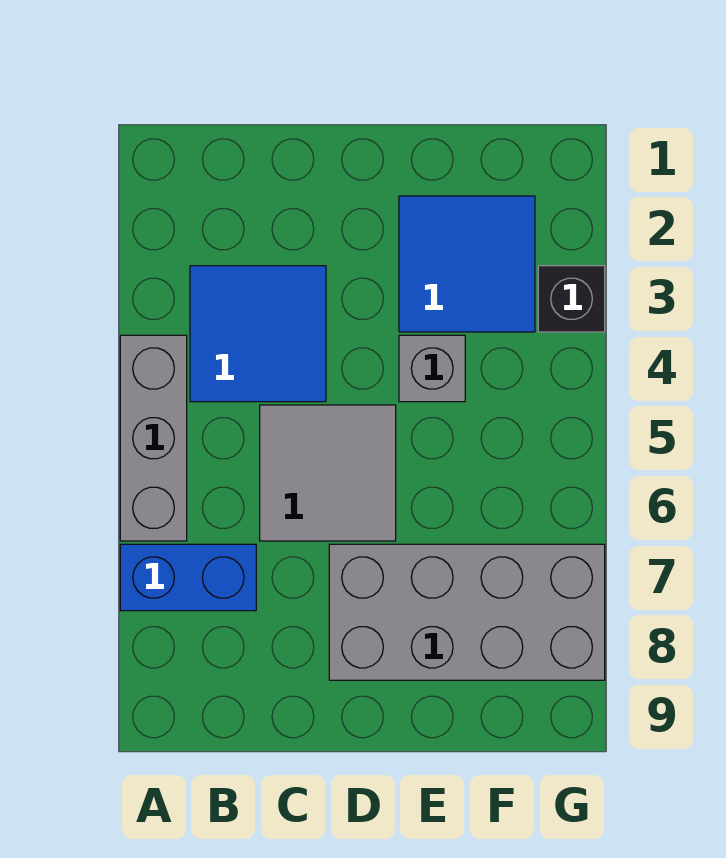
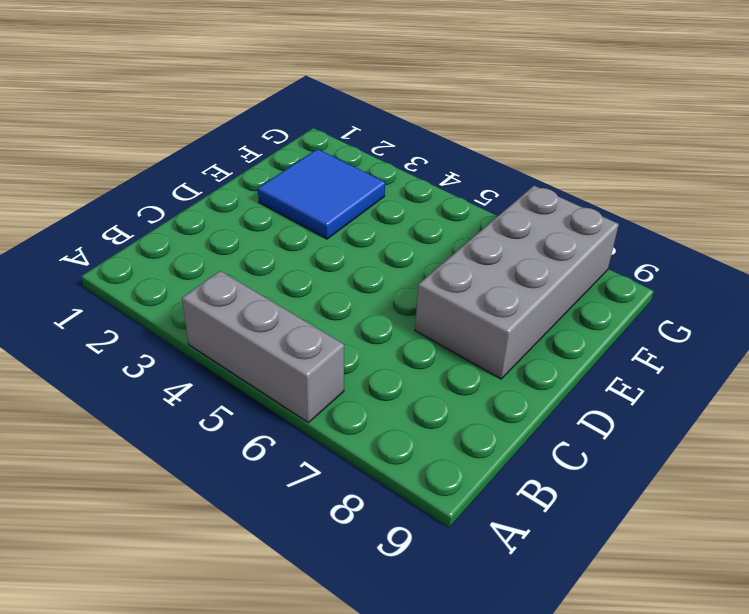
none -> blue 1x2 brick [120,544,256,611]
none -> blue 2x2 tile [190,266,326,402]

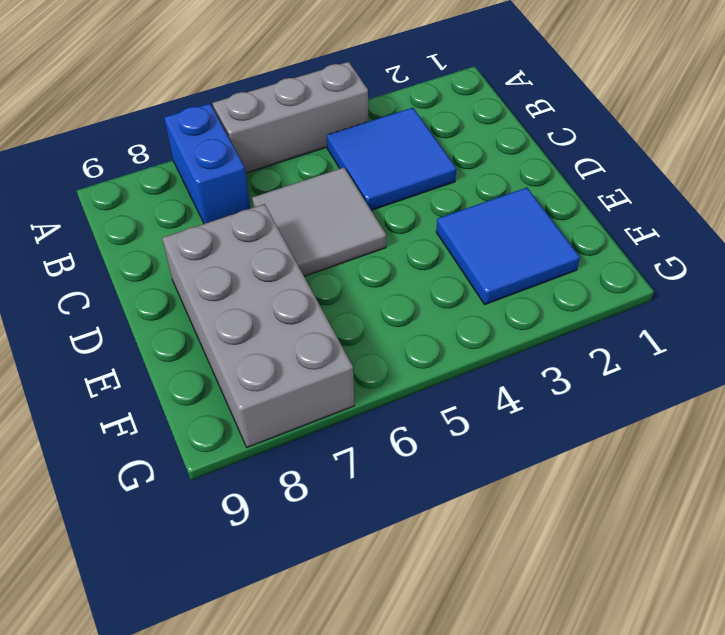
none -> grey 1x1 brick [399,335,465,402]
none -> black 1x1 brick [538,266,605,332]

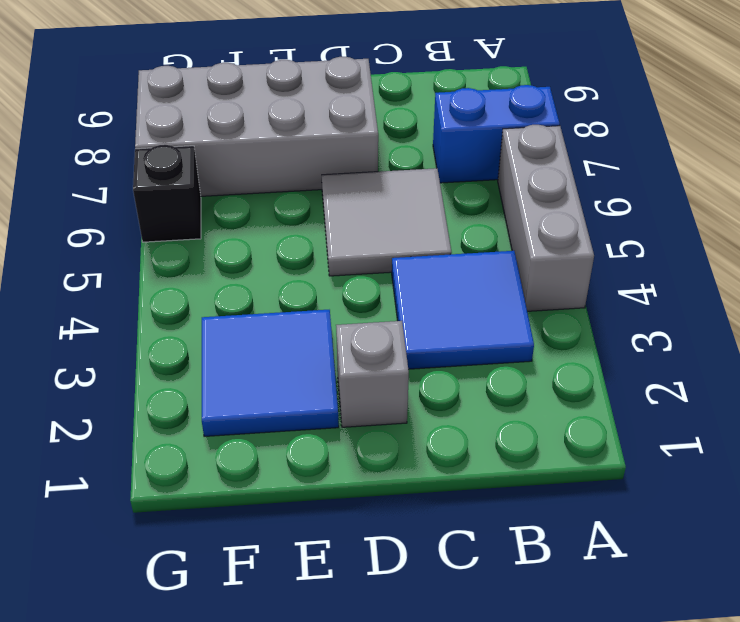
grey 1x1 brick [336,321,409,427] -> grey 1x1 brick moved to [399,335,465,402]
black 1x1 brick [133,145,201,242] -> black 1x1 brick moved to [538,266,605,332]

